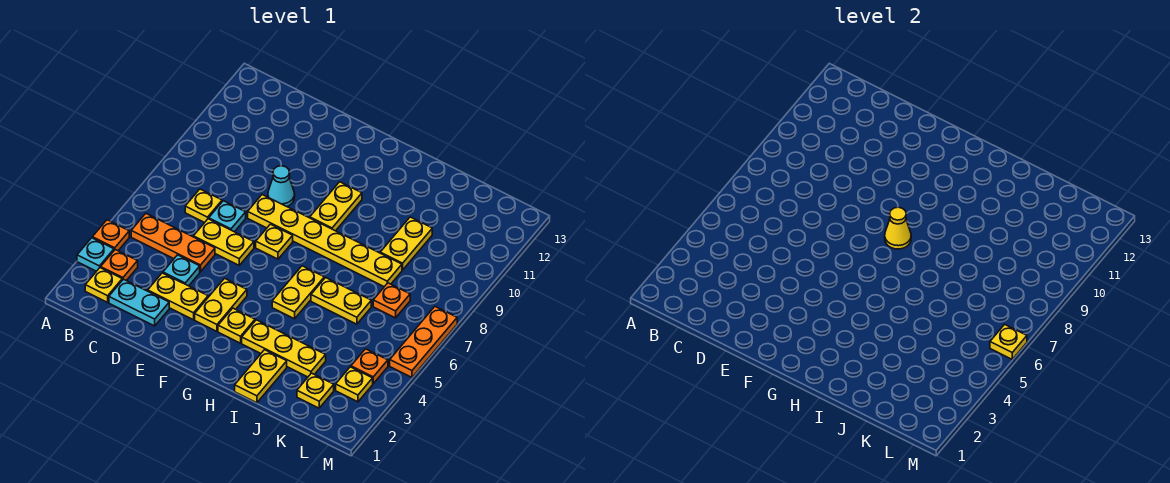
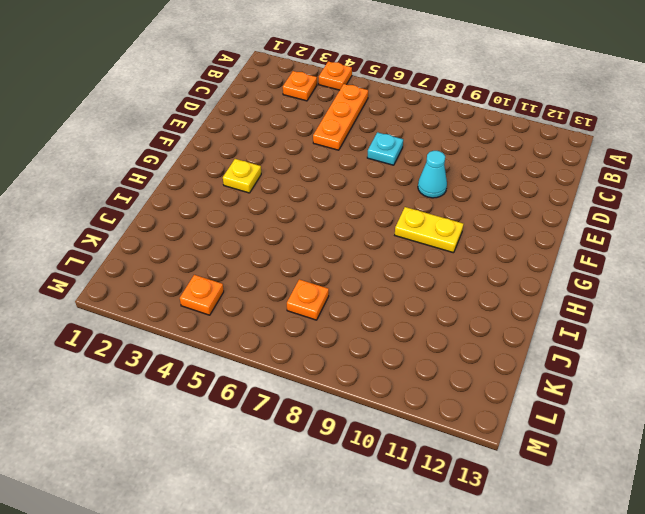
none -> cyan 1x1 plate [77,238,114,271]
none -> yellow 1x1 plate [85,268,122,302]
none -> cyan 1x2 plate [109,279,169,326]

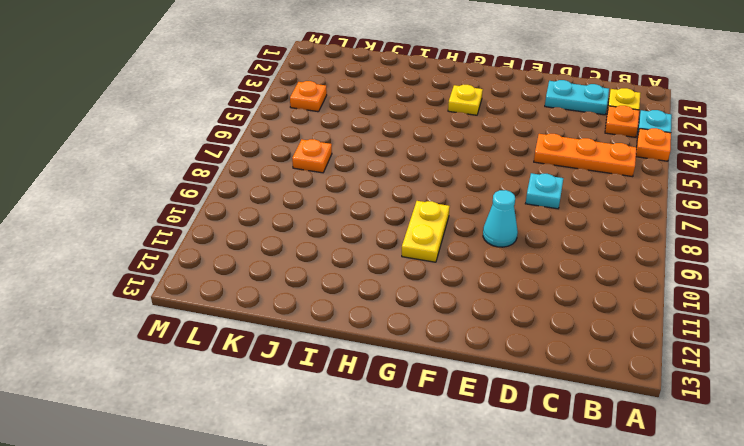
none -> yellow 1x1 plate [185,189,222,223]
none -> yellow 1x2 plate [148,273,208,320]
none -> cyan 1x1 plate [163,255,200,286]

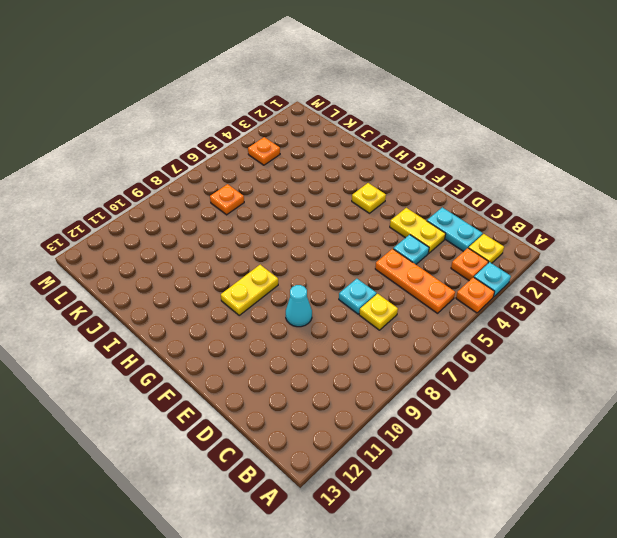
none -> yellow 1x2 plate [193,219,254,265]
none -> yellow 1x6 plate [248,195,402,287]
none -> yellow 1x2 plate [195,278,247,331]

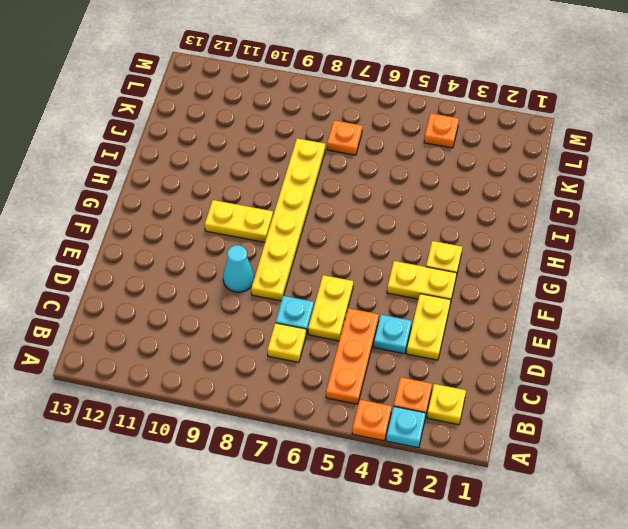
none -> cyan 1x2 plate [109,279,169,326]
none -> yellow 1x1 plate [256,224,293,259]
none -> yellow 1x3 plate [242,320,326,377]

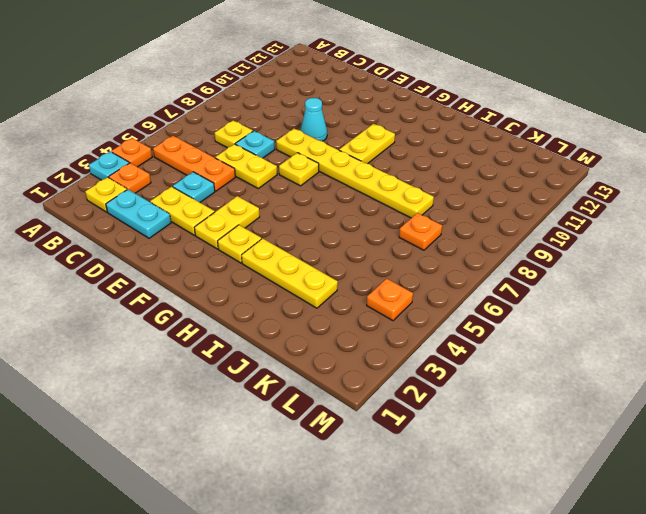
none -> yellow 1x2 plate [272,266,324,319]
none -> yellow 1x2 plate [235,350,287,403]
none -> yellow 1x2 plate [311,278,371,324]

